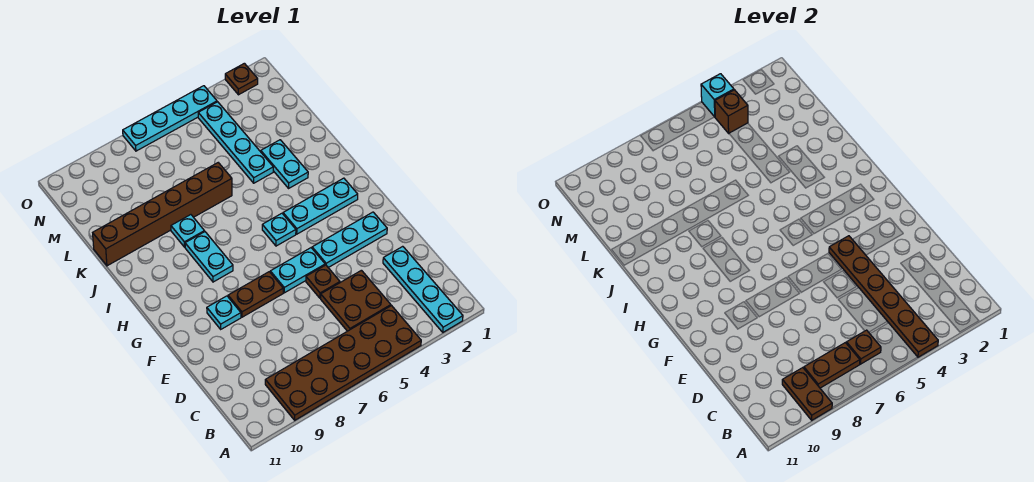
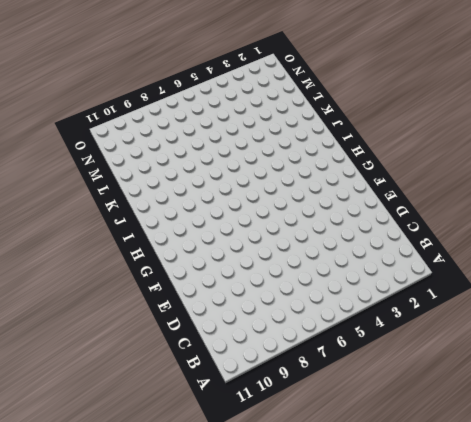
none -> cyan 1x4 plate [383,246,463,332]
none -> brown 2x6 plate [265,306,421,420]
none -> brown 2x2 plate [321,270,391,331]

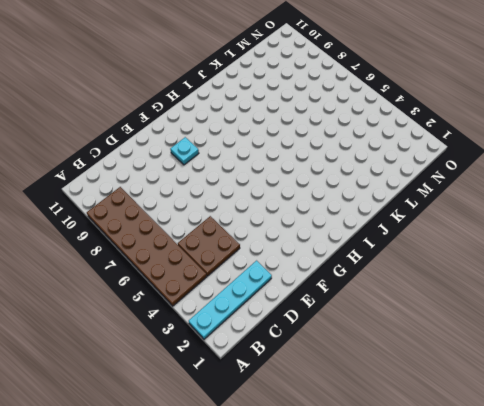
none -> brown 1x1 plate [306,265,340,298]
none -> cyan 1x3 plate [312,212,387,268]
none -> cyan 1x2 plate [270,248,325,293]

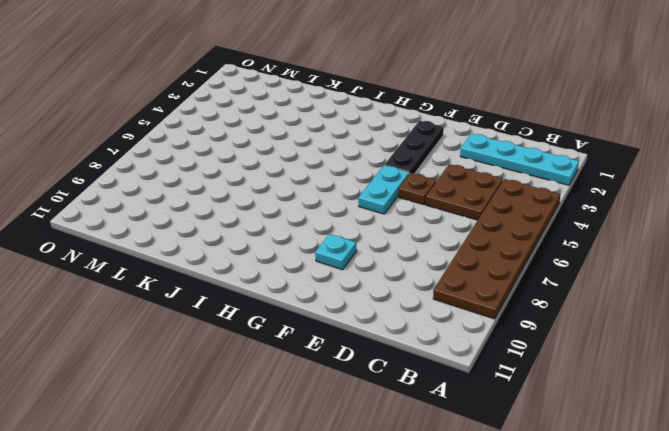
black 1x3 plate [384,121,444,174] -> cyan 1x3 plate [312,212,387,268]
none -> brown 1x2 plate [228,272,283,317]
none -> cyan 1x3 plate [283,178,358,234]
none -> cyan 1x1 plate [262,213,296,246]

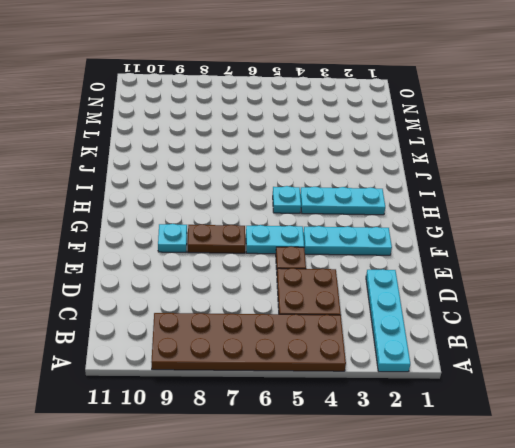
none -> cyan 1x2 plate [185,232,233,282]
none -> cyan 1x2 plate [261,140,308,188]
none -> cyan 1x1 plate [171,215,204,247]

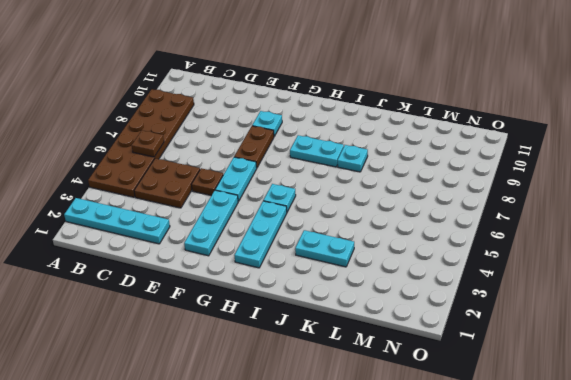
none -> cyan 1x4 plate [198,102,273,183]
none -> brown 1x6 brick [93,163,232,266]
none -> brown 1x1 plate [225,63,258,95]

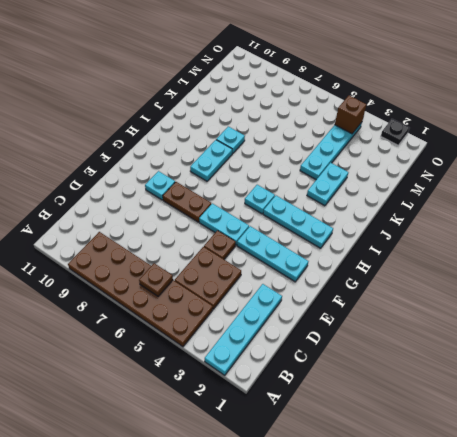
black 1x1 plate [381,119,409,145] -> brown 1x1 plate [225,63,258,95]
none -> brown 1x6 brick [93,163,232,266]
none -> cyan 1x4 plate [123,86,217,151]
none -> brown 1x6 plate [829,236,938,357]

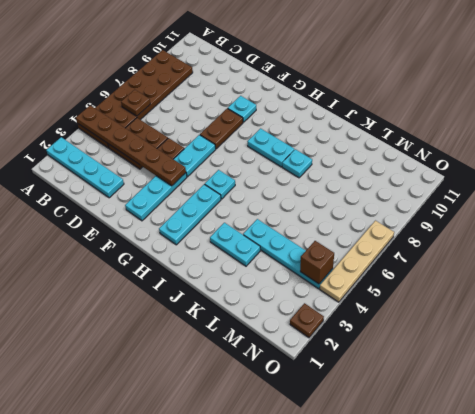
tan 1x4 plate [320,221,394,302] -> cyan 1x4 plate [123,86,217,151]
none -> brown 1x6 brick [93,163,232,266]
none -> brown 1x2 plate [782,368,832,420]
none -> brown 1x2 plate [804,343,860,388]

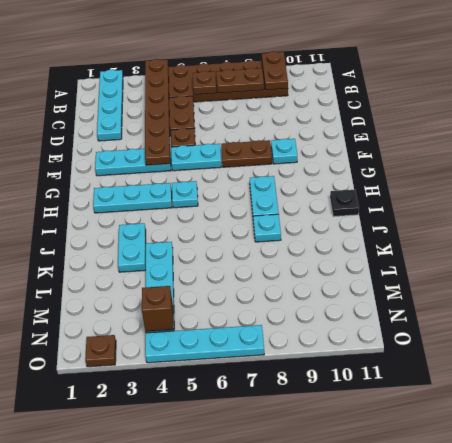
black 1x1 plate [330,190,359,217] -> none
none -> brown 1x6 brick [93,163,232,266]
none -> cyan 1x1 brick [701,74,734,117]

